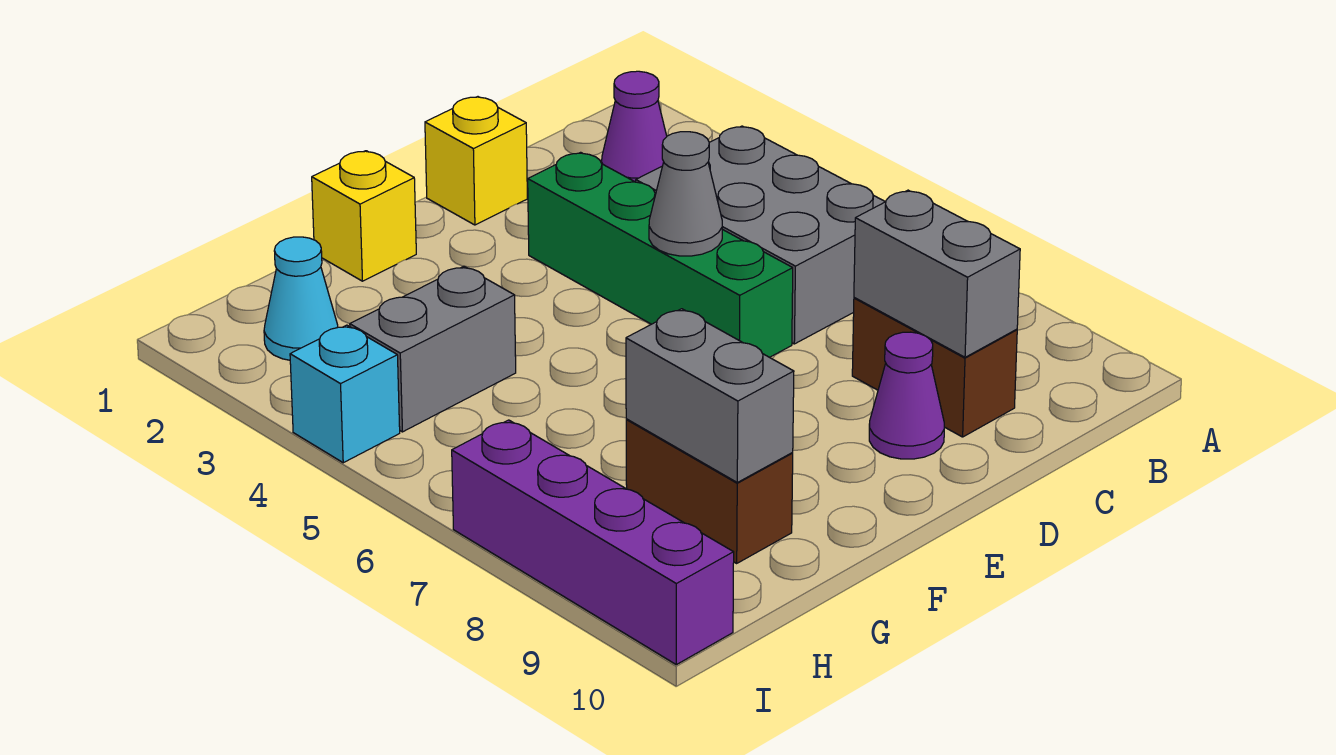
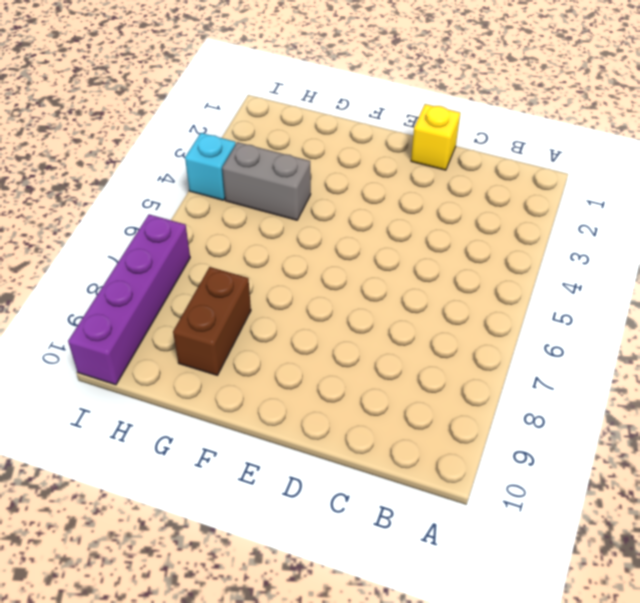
none -> purple 1x1 cone [602,71,667,182]
none -> grey 2x3 brick [636,126,885,344]
none -> brown 1x2 brick [852,298,1017,437]

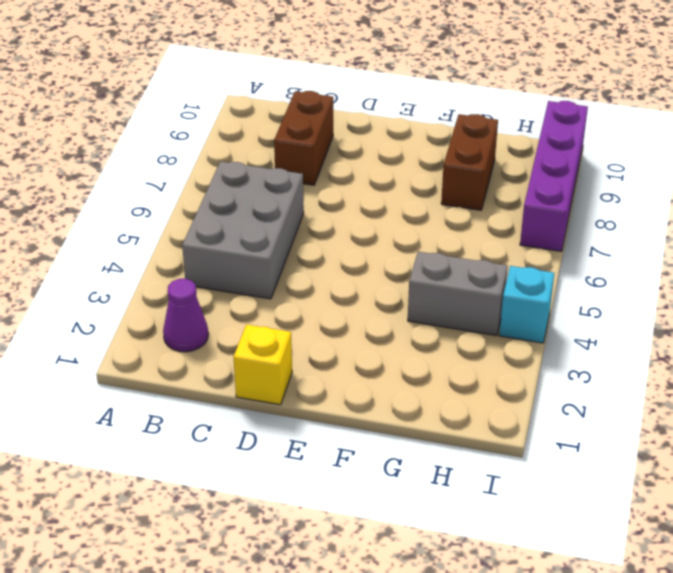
none -> green 1x4 brick [527,152,793,357]
none -> purple 1x1 cone [869,332,944,459]
none -> yellow 1x1 brick [312,151,416,281]

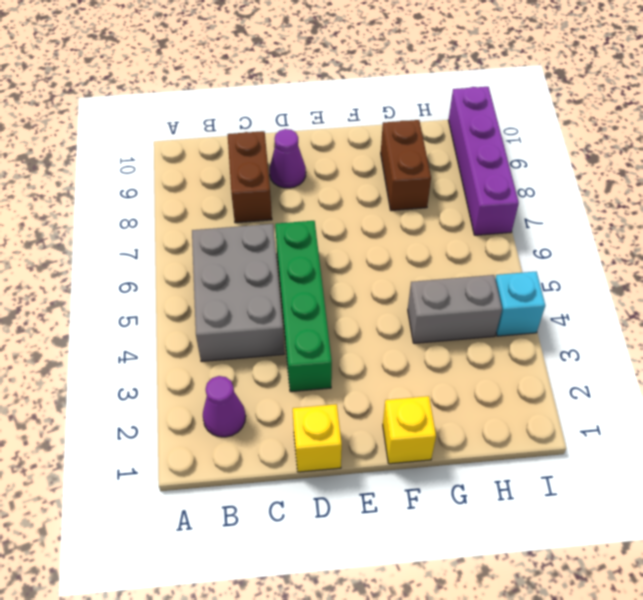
none -> cyan 1x1 cone [264,237,338,360]
none -> grey 1x2 brick [854,190,1020,357]
none -> grey 1x1 cone [649,132,722,256]

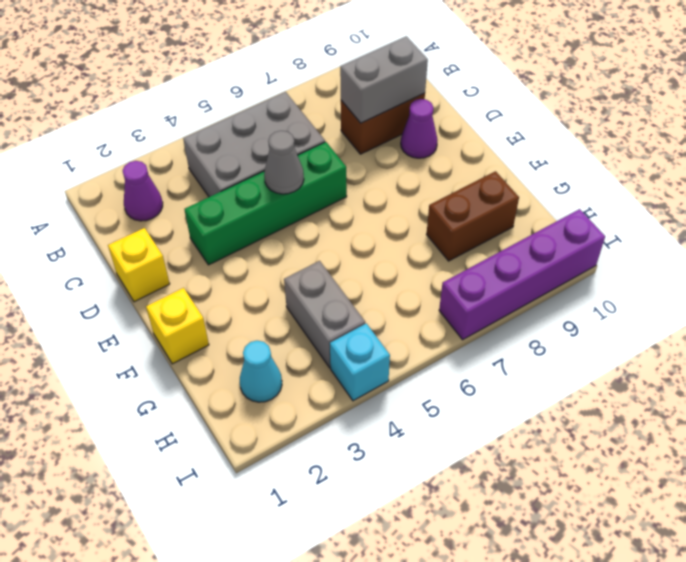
none -> grey 1x2 brick [626,309,794,482]

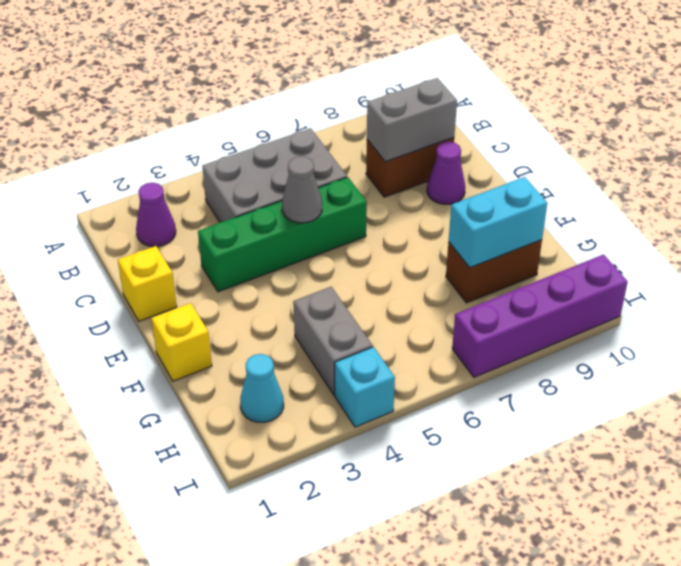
cyan 1x2 brick [449,177,547,268] -> grey 1x2 brick [626,309,794,482]

